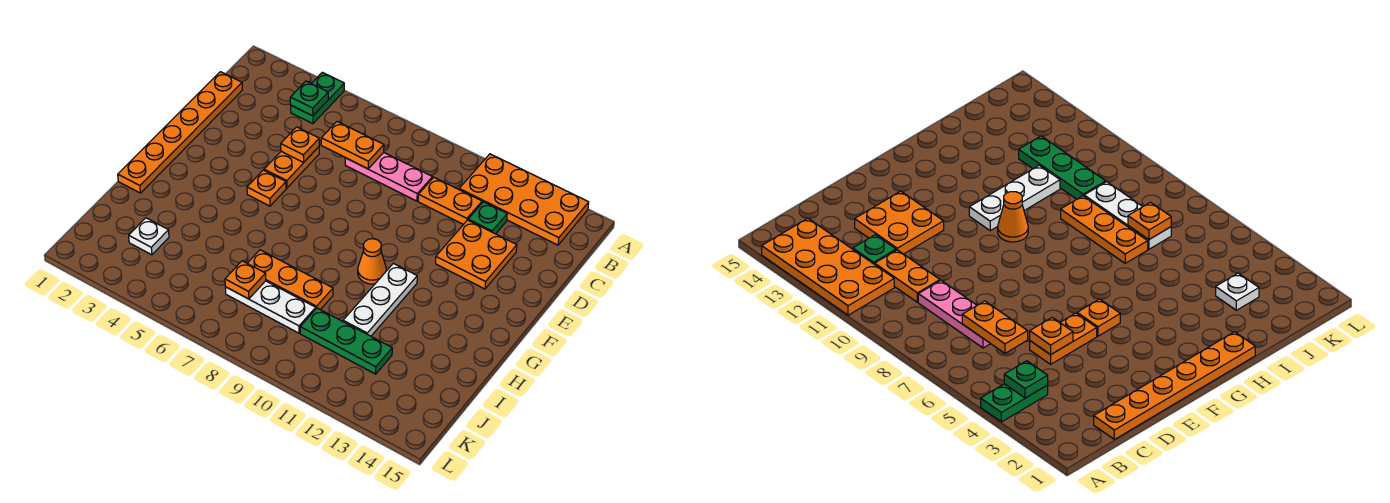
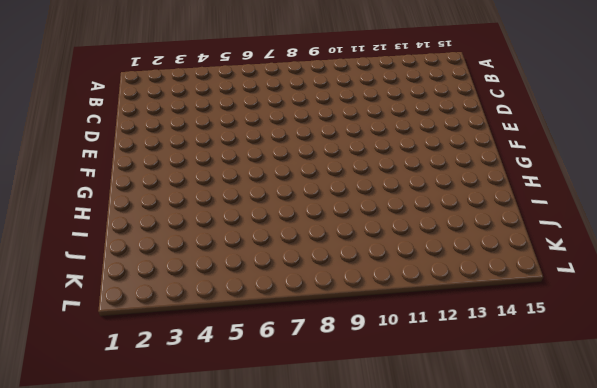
none -> green 1x2 plate [291,72,344,124]
none -> orange 2x4 plate [459,154,589,245]
none -> orange 1x6 plate [118,72,242,193]

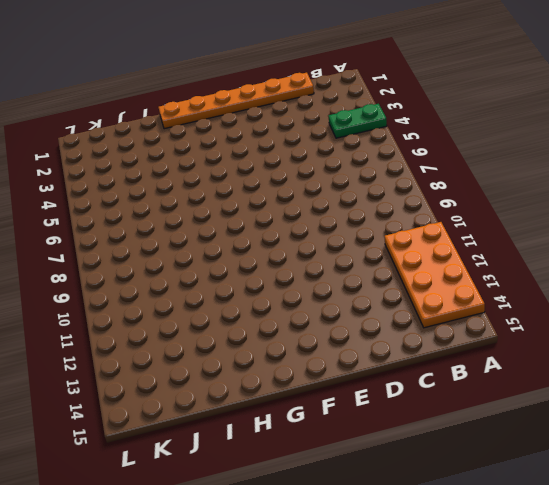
none -> pink 1x3 plate [345,152,433,201]
none -> orange 1x2 plate [418,177,482,224]
none -> green 1x1 plate [468,202,507,234]

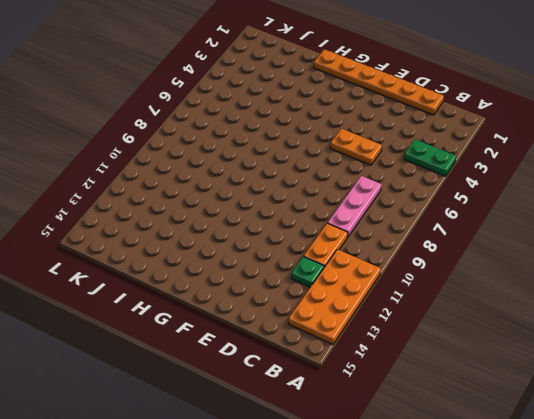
none -> orange 2x2 plate [436,220,517,289]
none -> orange 1x1 plate [247,170,286,206]
none -> orange 1x1 cone [358,239,386,284]

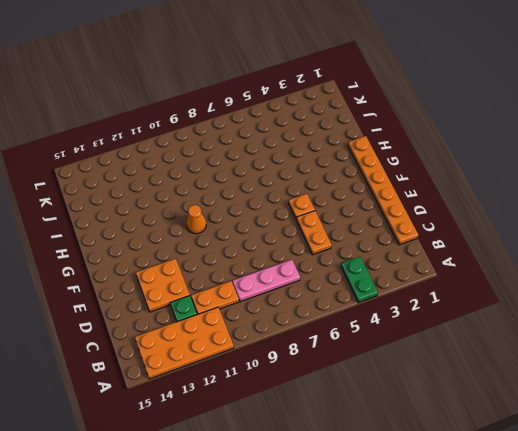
none -> white 1x3 plate [343,263,417,336]
none -> orange 1x3 plate [247,250,333,310]
none -> white 1x1 plate [129,218,169,255]

